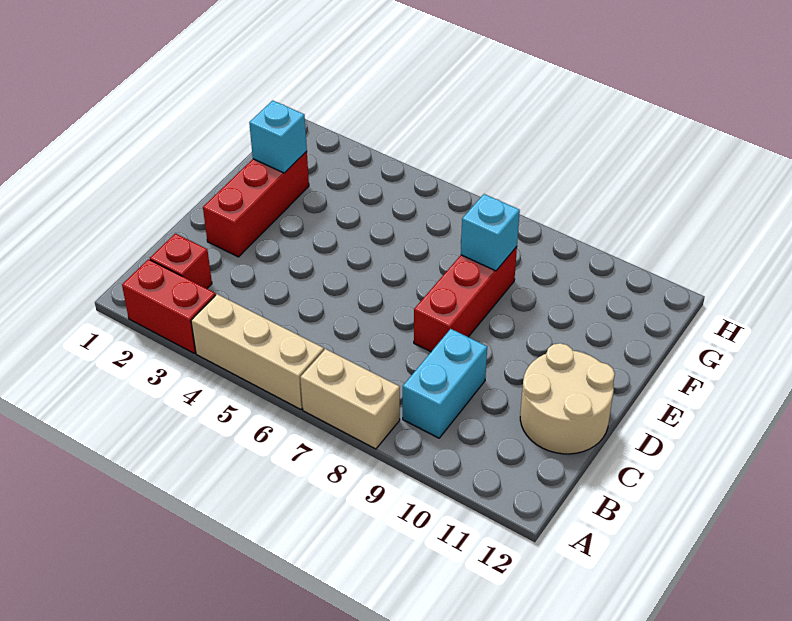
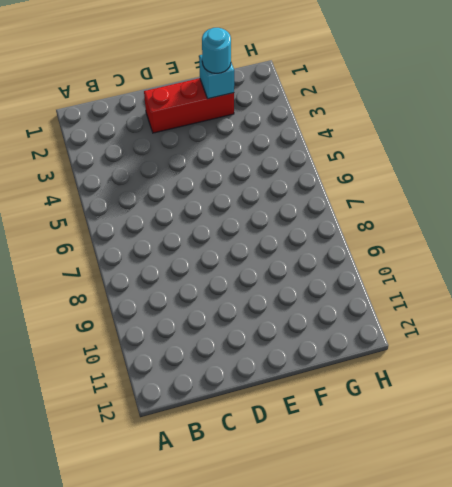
cyan 1x1 round brick [202,28,231,73] -> none
none -> red 1x2 brick [122,259,216,353]
none -> tan 1x3 brick [191,294,324,409]

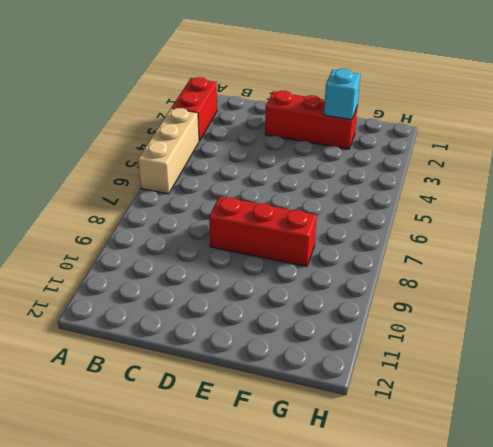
none -> tan 1x2 brick [300,349,400,449]
none -> red 1x1 brick [150,234,212,289]

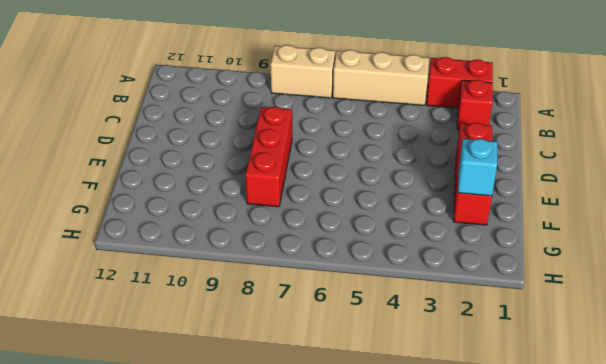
none -> cyan 1x2 brick [403,329,487,438]
none -> tan 2x2 round brick [520,343,615,454]

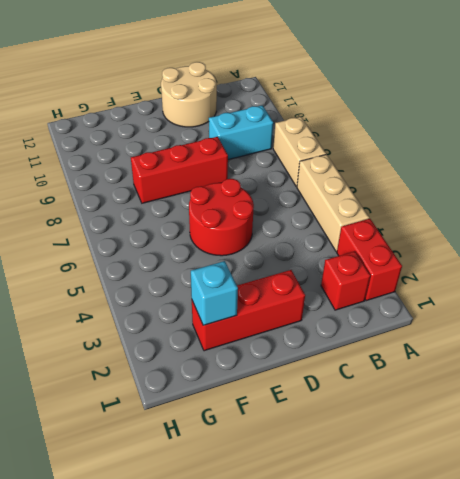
red 2x2 round brick [189,179,254,256] -> none
none -> cyan 1x1 brick [461,194,520,271]

